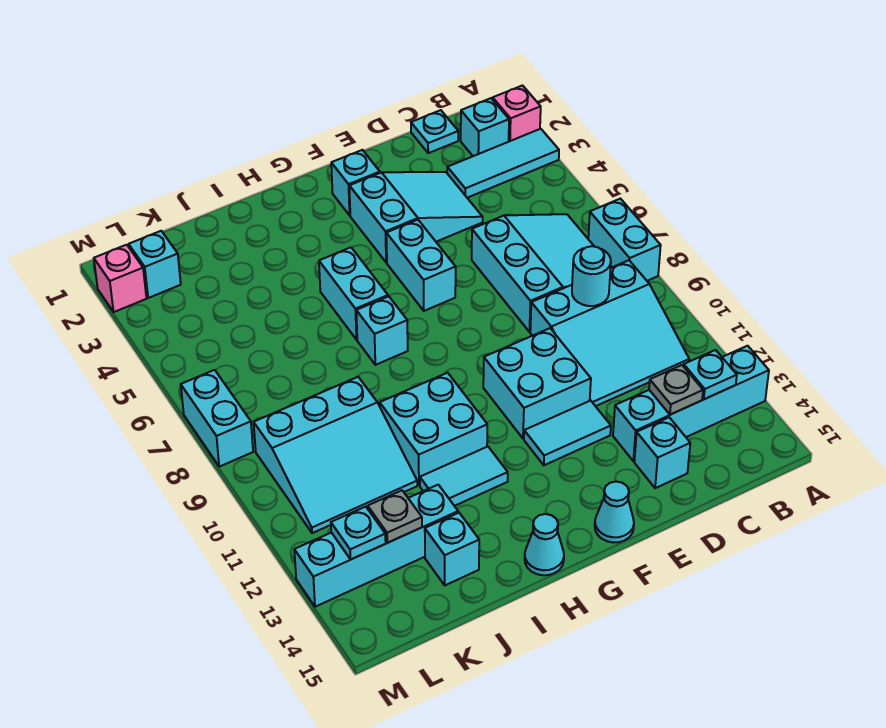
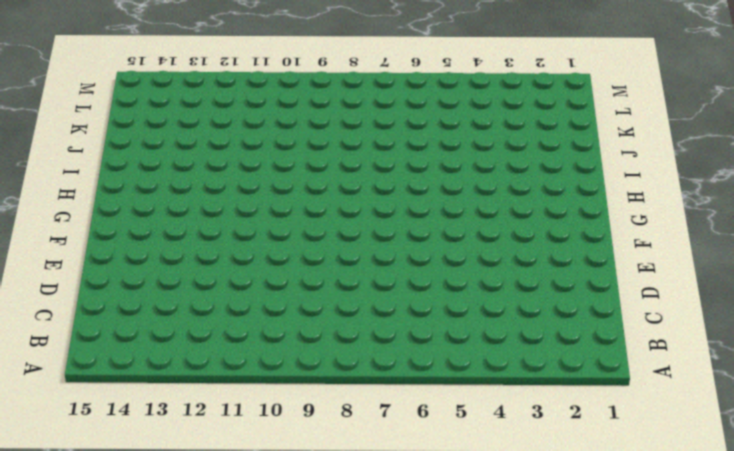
none -> pink 1x1 brick [493,86,541,141]
none -> cyan 1x3 tile [447,129,559,198]
none -> cyan 1x2 brick [588,199,661,281]
none -> cyan 1x4 brick [613,346,769,461]

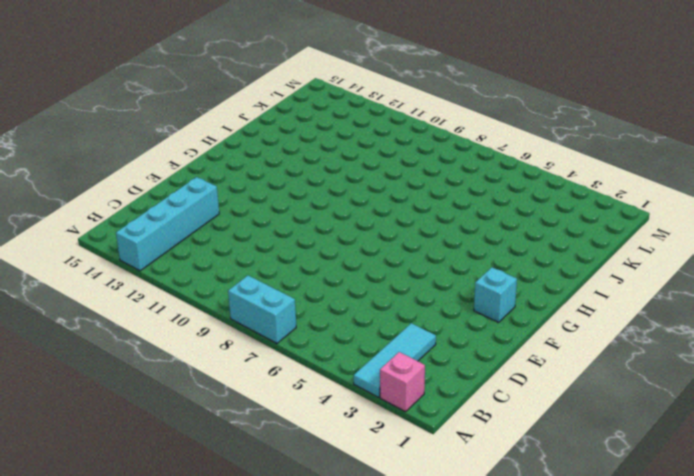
none -> cyan 1x1 brick [461,98,509,156]
none -> cyan 3x3 slope [472,214,612,332]
none -> cyan 3x3 slope [530,260,689,406]
none -> cyan 1x1 plate [411,110,458,153]

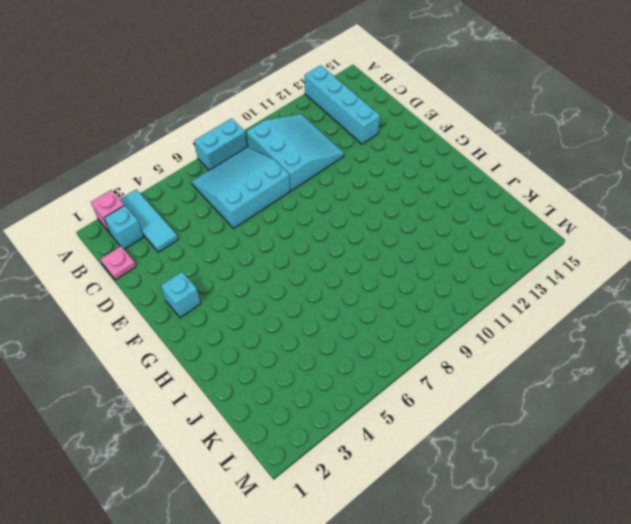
pink 1x1 plate [101,246,136,280] -> cyan 1x1 plate [411,110,458,153]
none -> cyan 2x3 slope [349,172,483,263]
none -> cyan 1x1 brick [634,417,690,488]
none -> cyan 2x2 brick [483,328,591,439]
none -> cyan 1x2 tile [524,401,611,465]

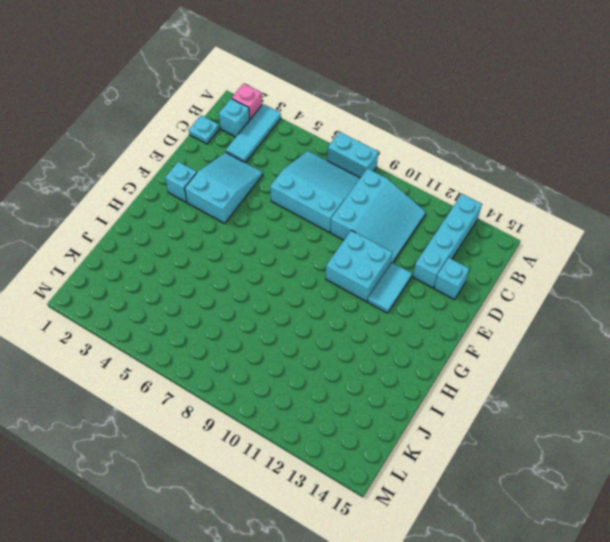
none -> cyan 1x2 brick [386,220,456,311]
none -> cyan 1x1 cone [595,482,634,542]
none -> cyan 1x2 brick [319,247,388,340]
none -> cyan 1x1 brick [356,296,408,365]

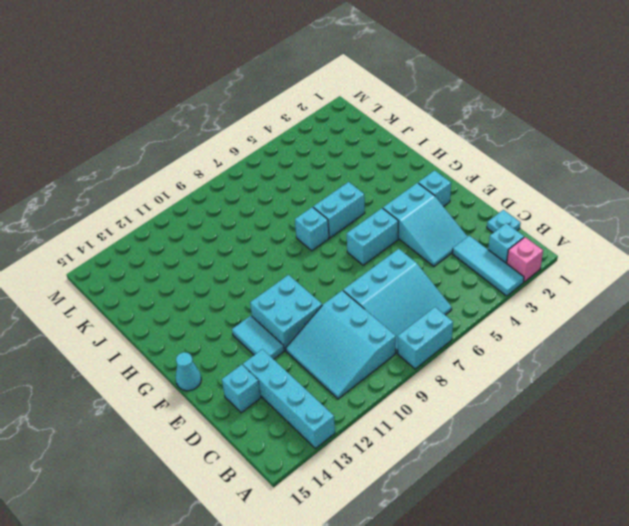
none -> cyan 2x2 brick [380,373,487,485]
none -> cyan 1x2 tile [420,447,508,506]
none -> cyan 1x1 cone [525,514,564,575]
none -> cyan 3x3 slope [254,377,417,533]

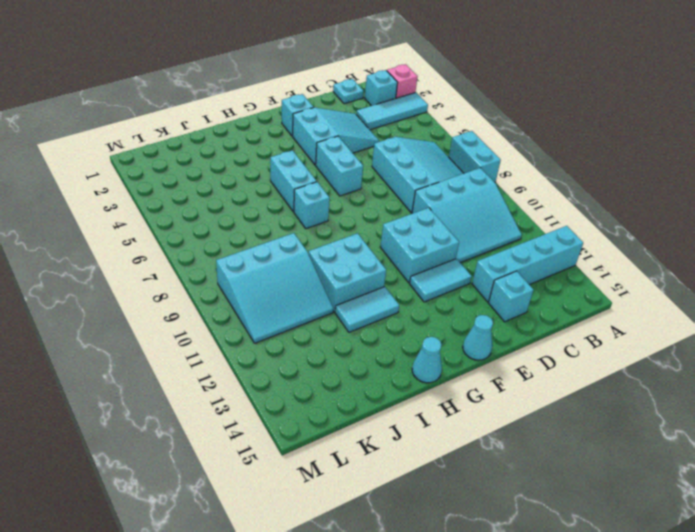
none -> cyan 1x4 brick [294,485,458,607]
none -> cyan 1x1 brick [425,513,479,585]
none -> cyan 1x1 brick [129,231,181,298]
none -> pink 1x1 brick [94,245,146,312]

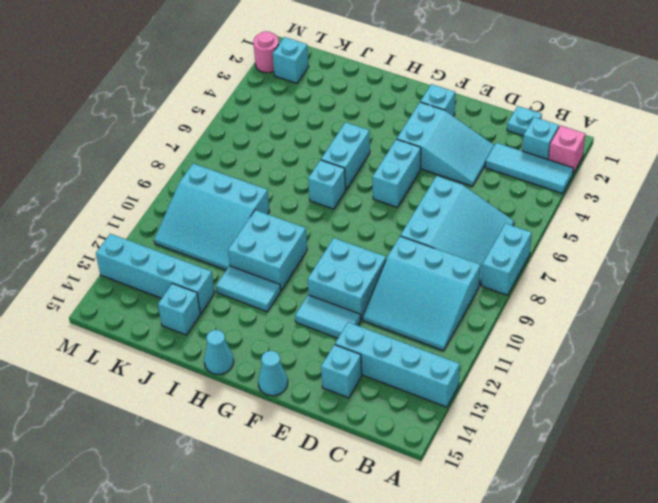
pink 1x1 round brick [253,31,279,73] -> pink 1x1 brick [94,245,146,312]
none -> cyan 1x2 brick [181,370,253,467]
none -> cyan 1x1 plate [684,350,737,399]
none -> cyan 1x1 round brick [572,246,611,306]
none -> grey 1x1 plate [649,365,703,415]

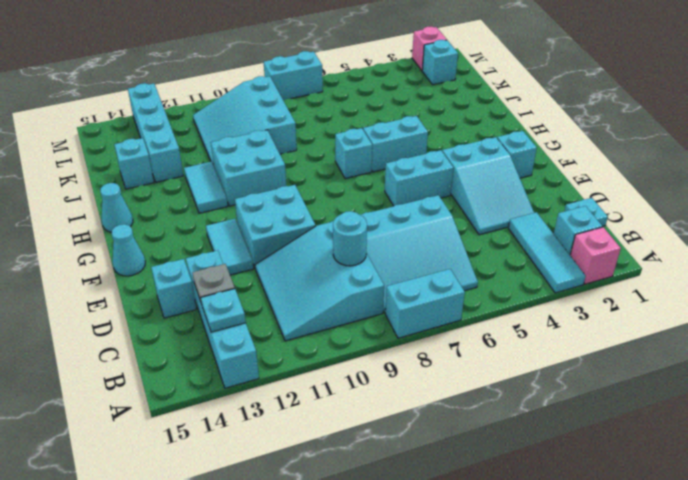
none -> grey 1x1 plate [368,490,422,543]
none -> cyan 1x1 plate [331,507,386,559]

